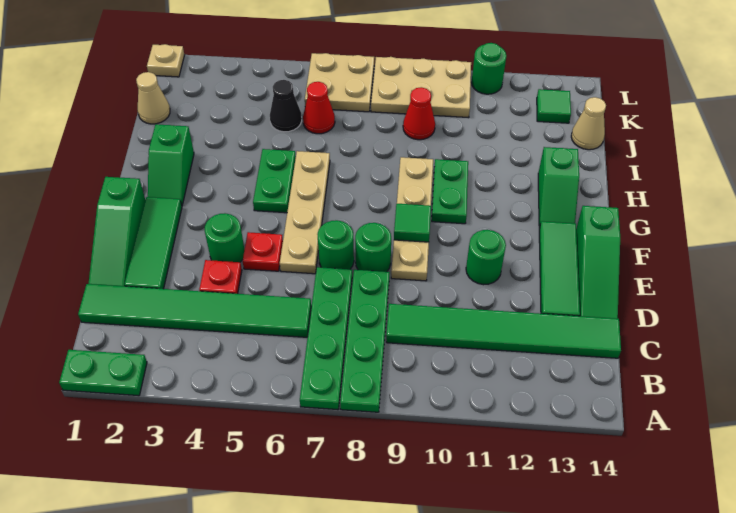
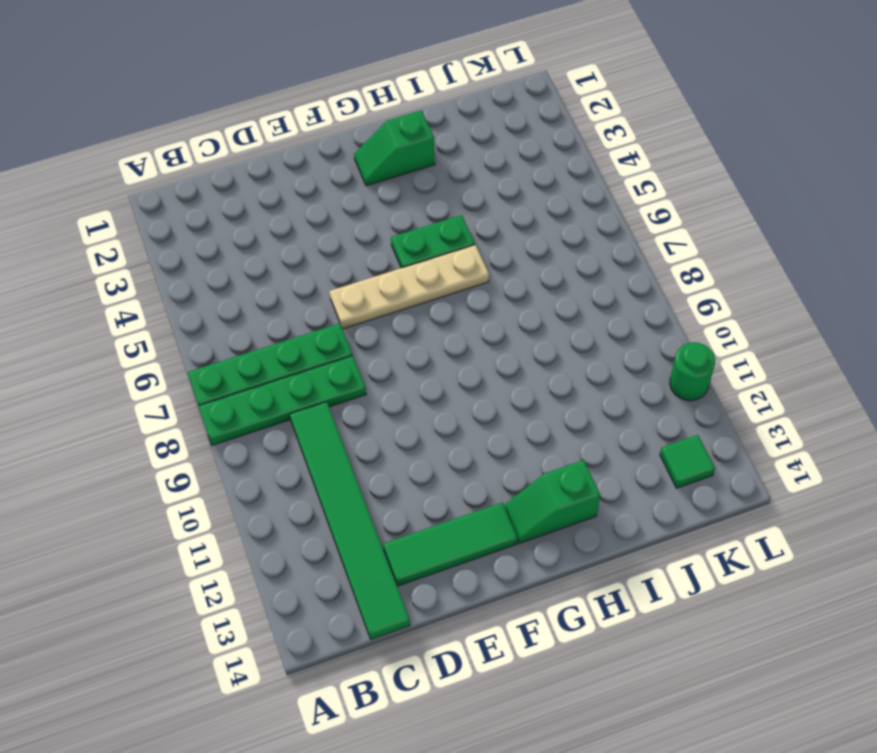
none -> green 1x2 plate [59,350,147,396]
none -> green 1x6 tile [78,284,311,337]
none -> green 1x3 slope [89,177,145,286]
none -> green 1x3 tile [124,197,182,289]

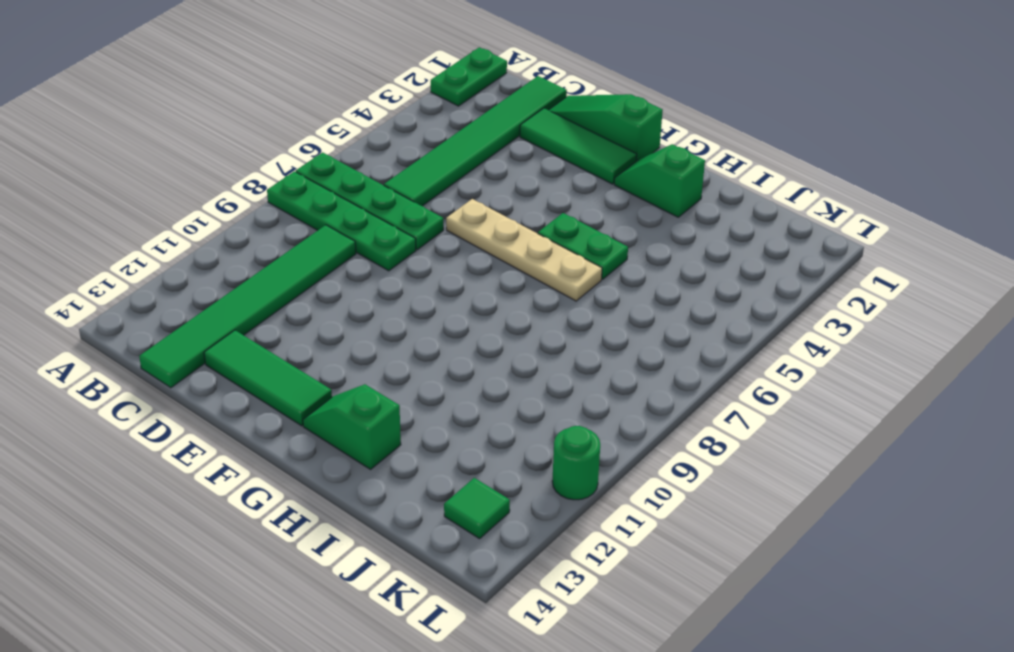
none -> red 1x1 plate [199,260,242,294]
none -> green 1x3 slope [576,206,620,319]
none -> green 1x1 round brick [205,213,244,262]
none -> red 1x1 plate [243,232,283,271]

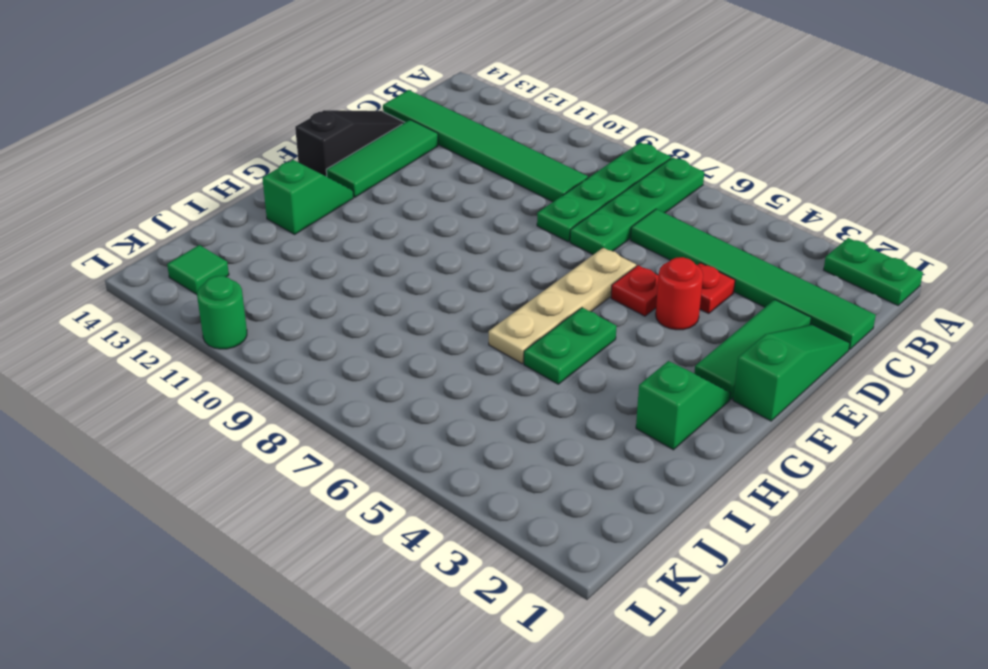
black 1x3 slope [295,110,405,176] -> green 1x3 slope [576,206,620,319]
red 1x1 round brick [656,257,703,330] -> green 1x1 round brick [205,213,244,262]
none -> green 1x1 round brick [317,220,354,269]
none -> green 1x1 round brick [355,223,391,272]
none -> tan 1x4 plate [391,157,433,281]
none -> green 1x1 round brick [466,230,506,285]

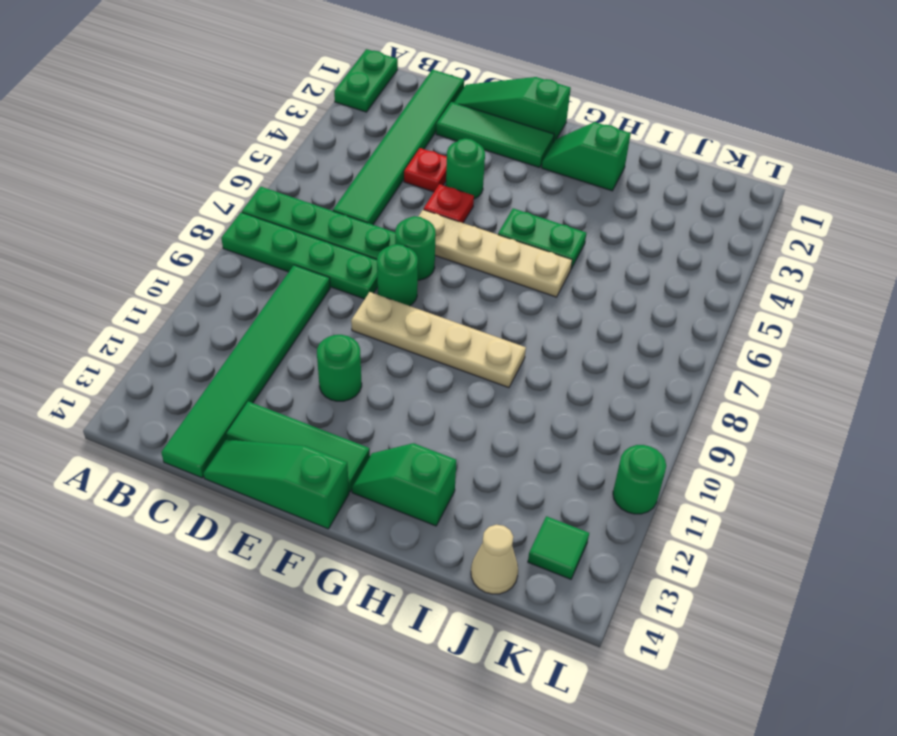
none -> green 1x2 plate [432,159,468,224]
none -> tan 1x1 cone [136,72,170,124]
none -> black 1x1 cone [270,80,302,132]
none -> red 1x1 cone [303,82,335,134]

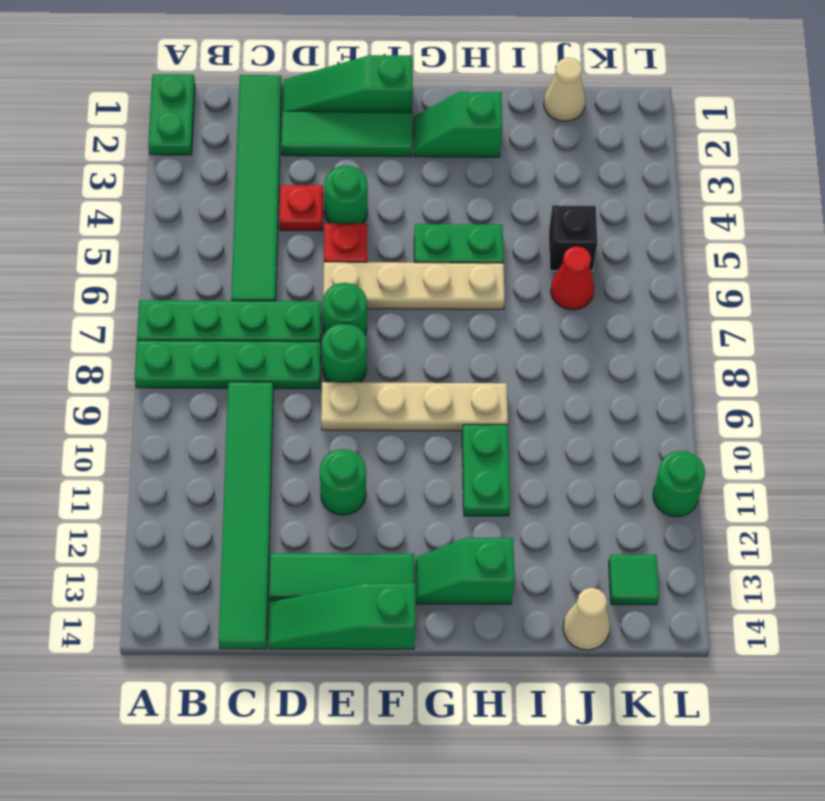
green 1x2 plate [462,425,510,516] -> green 1x2 plate turned to [432,159,468,224]
black 1x1 brick [548,205,597,271] -> black 1x1 cone [270,80,302,132]
none -> red 1x1 cone [403,87,435,140]
none -> tan 2x2 plate [305,53,374,112]
none -> tan 2x3 plate [371,57,471,118]
none -> tan 1x1 plate [147,44,184,77]

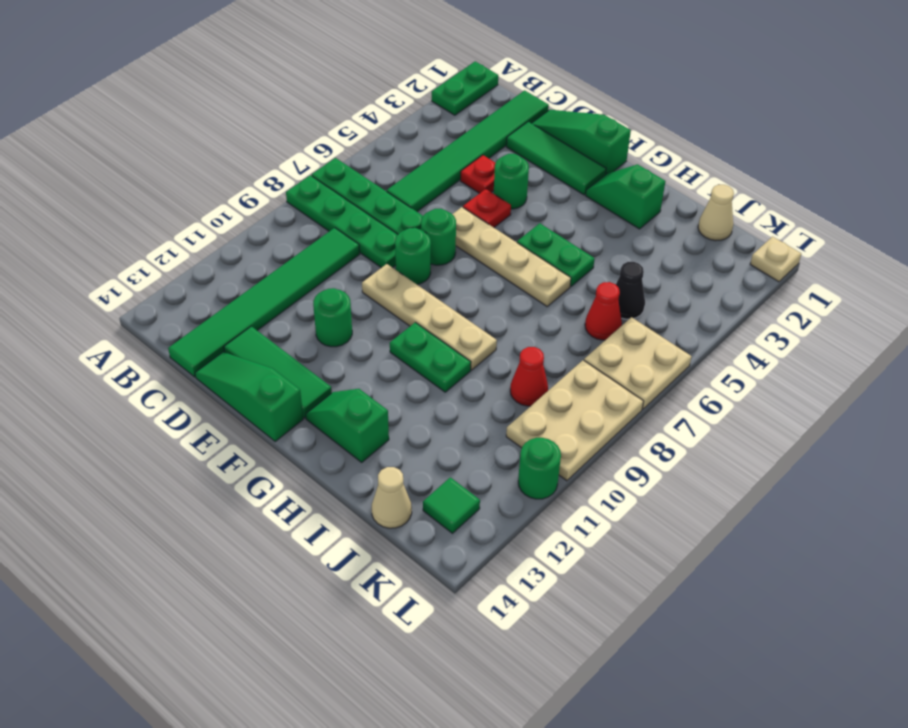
none -> green 1x1 tile [394,204,431,242]

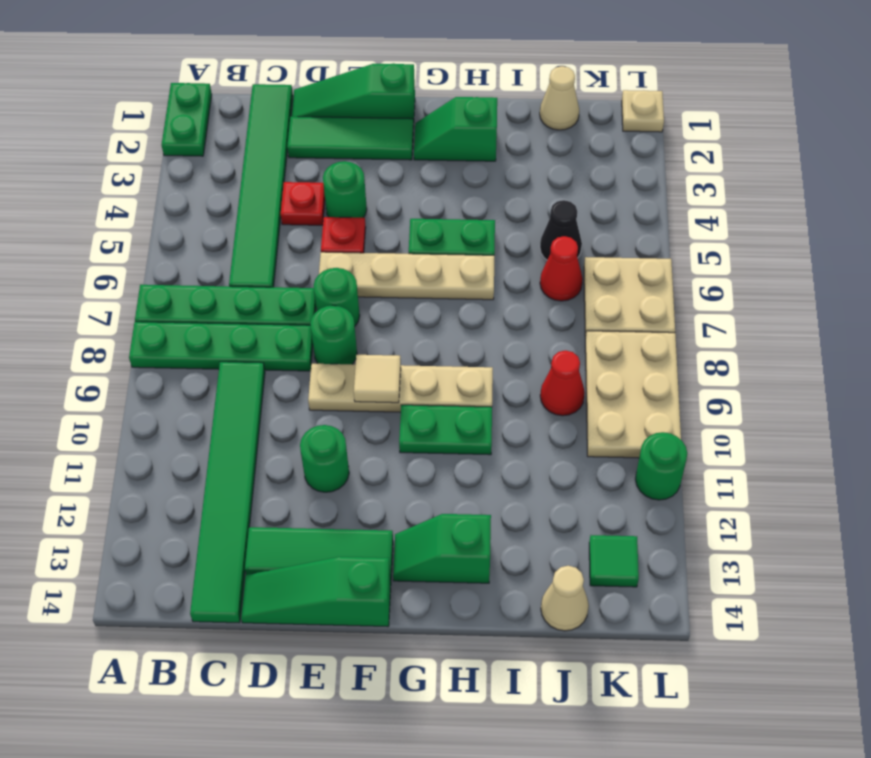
tan 1x1 tile [354,355,401,403] -> green 1x1 tile [394,204,431,242]

